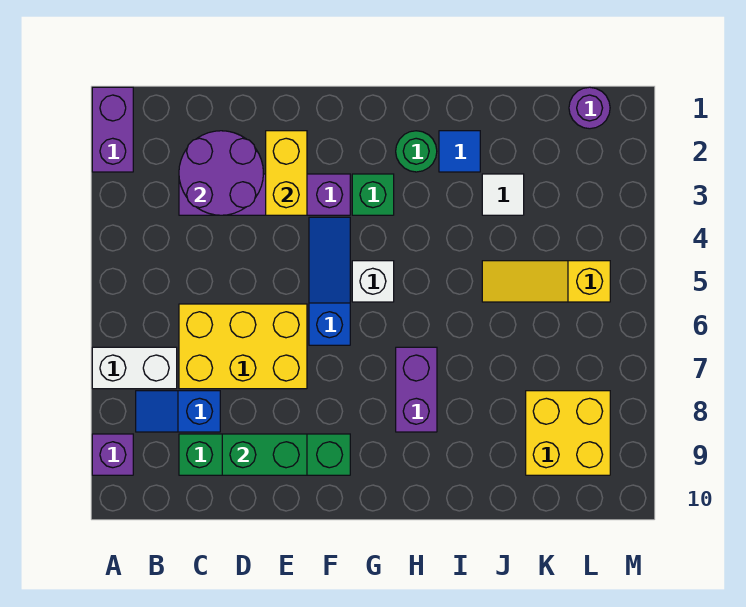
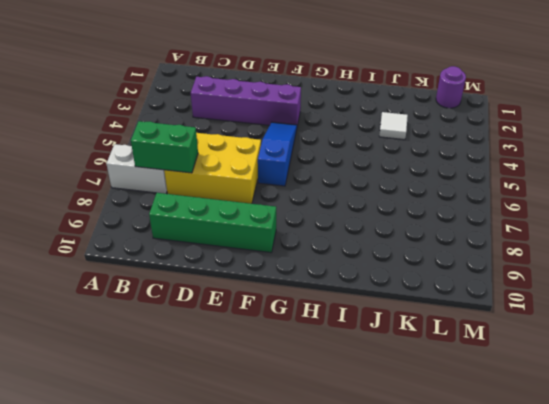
green 1x2 brick [131,121,198,173] -> green 1x2 brick moved to [222,434,307,475]
none -> purple 1x2 brick [92,87,133,172]
none -> purple 1x1 brick [92,434,133,475]
none -> blue 1x2 slope [136,391,220,432]

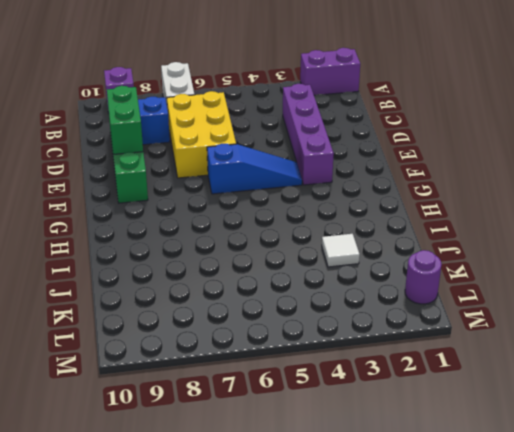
none -> green 1x1 brick [352,174,394,215]
none -> white 1x1 brick [352,261,394,302]
none -> green 1x1 round brick [396,131,437,172]

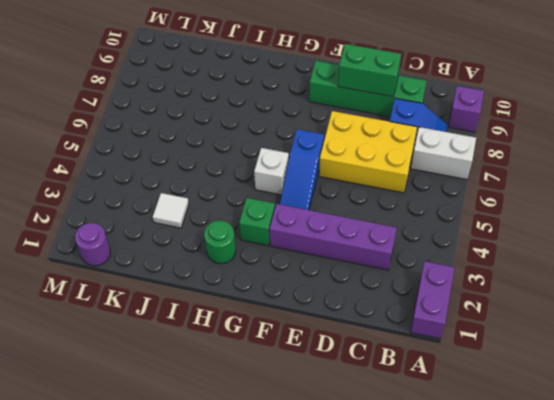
none -> purple 1x2 brick [396,347,437,432]
none -> blue 1x1 tile [439,131,480,172]
none -> yellow 1x3 slope [482,261,610,302]

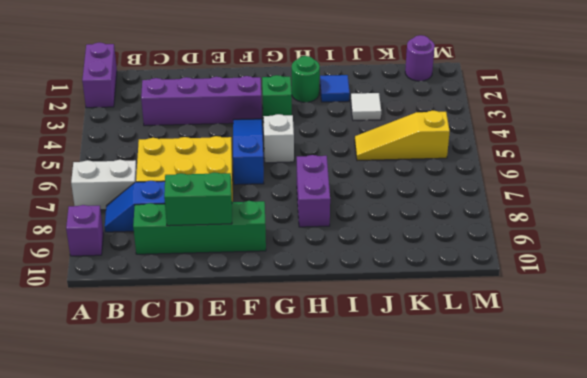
none -> yellow 2x2 brick [526,391,610,475]
none -> purple 2x2 round brick [179,131,263,215]
none -> yellow 1x2 brick [266,131,307,215]

